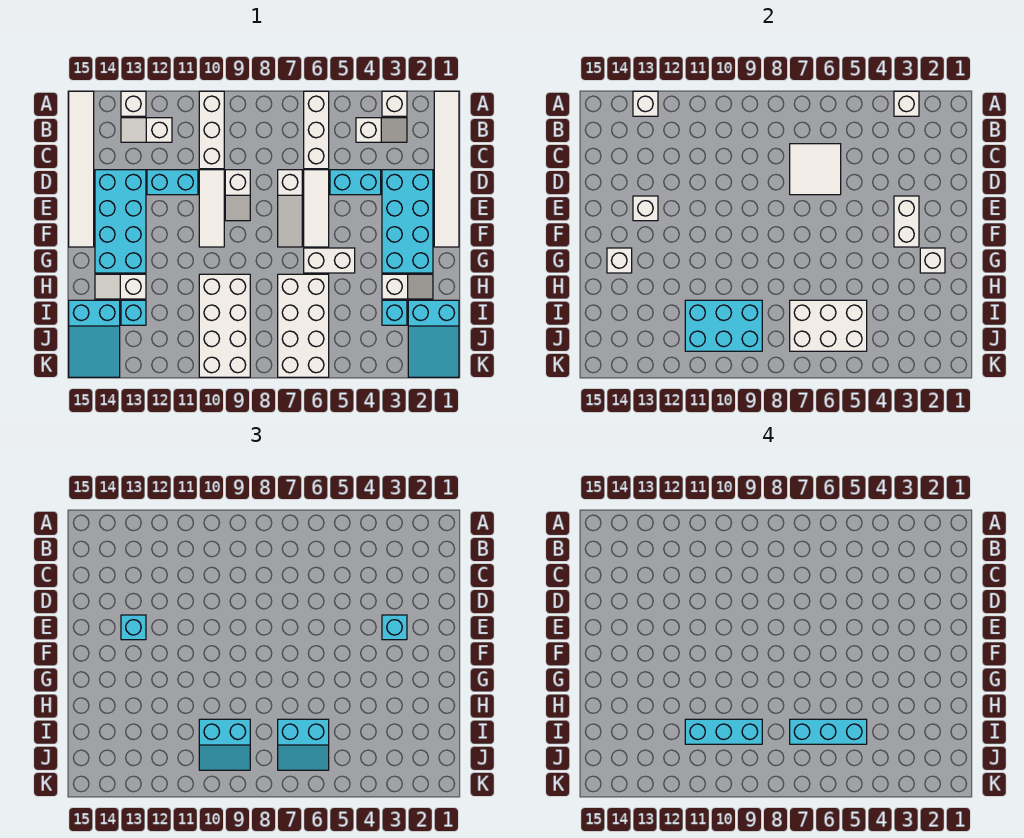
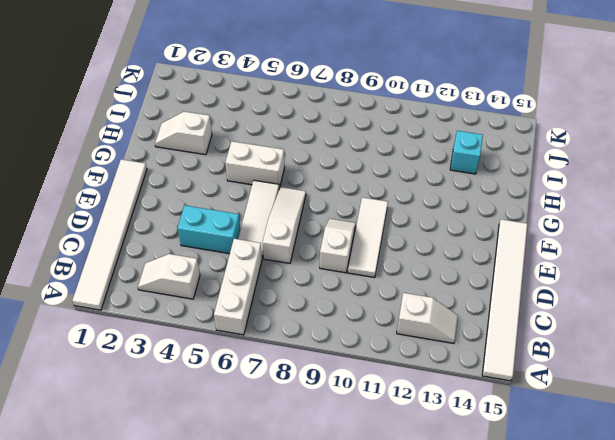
none -> white 1x1 brick [382,91,407,116]
none -> white 1x3 brick [199,91,224,169]
none -> white 1x1 brick [121,91,146,116]
none -> cyan 2x4 brick [382,170,433,273]

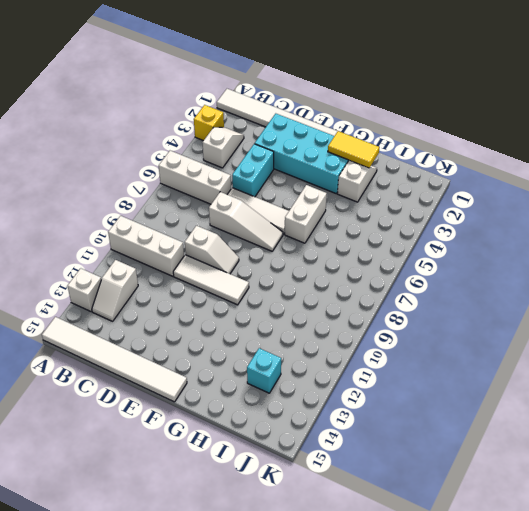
yellow 1x1 brick [194,105,224,141] -> white 1x1 brick [382,91,407,116]
yellow 1x2 tile [328,131,379,168] -> white 1x1 brick [920,248,945,273]
none -> cyan 1x2 brick [147,170,198,195]
none -> cyan 2x4 brick [95,170,146,273]
none -> white 2x4 brick [278,274,329,377]
none -> white 2x4 brick [199,274,250,377]

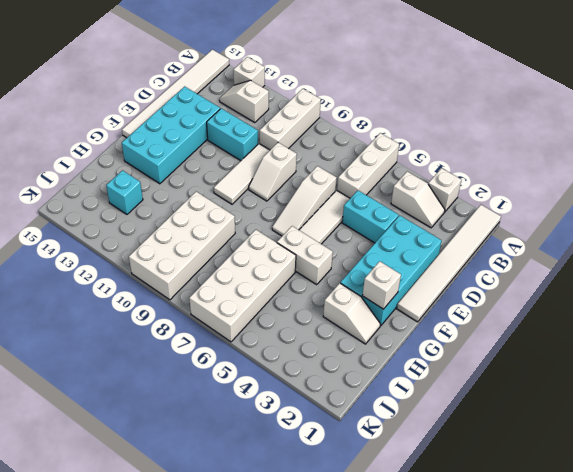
none -> white 1x2 slope [95,274,146,299]
none -> cyan 2x3 slope [408,300,459,377]
none -> cyan 1x1 brick [382,300,407,325]
none -> cyan 2x3 slope [69,300,120,377]

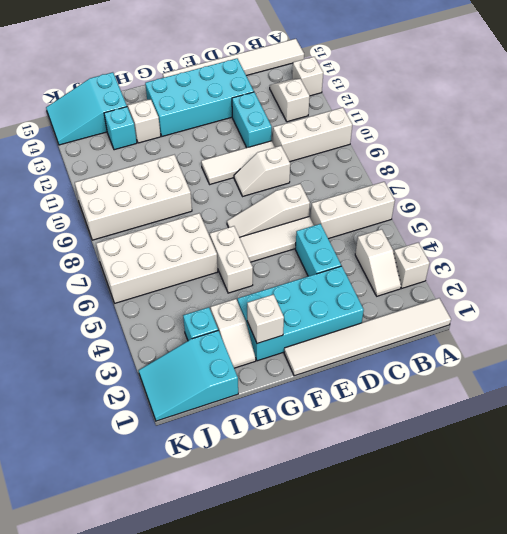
none -> white 1x1 brick [894,91,919,116]
none -> white 1x1 brick [633,91,658,116]
none -> white 2x2 tile [790,144,841,195]
none -> white 1x2 brick [894,196,919,247]

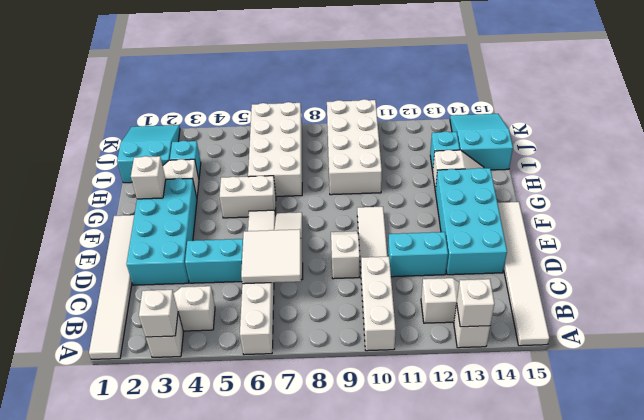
none -> white 1x2 brick [894,196,919,247]
none -> white 1x1 brick [633,196,658,221]
none -> white 1x1 brick [607,248,632,273]
none -> white 2x3 brick [790,300,867,351]

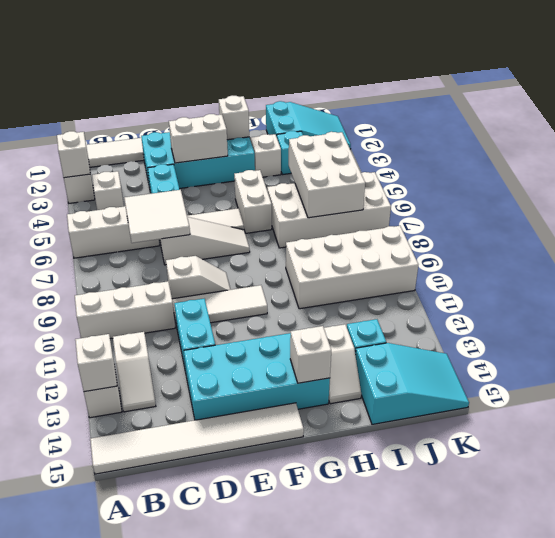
none -> white 1x1 brick [633,196,658,221]
none -> cyan 2x3 brick [685,300,762,351]
none -> cyan 1x1 brick [382,615,407,640]
none -> cyan 1x1 brick [121,615,146,640]

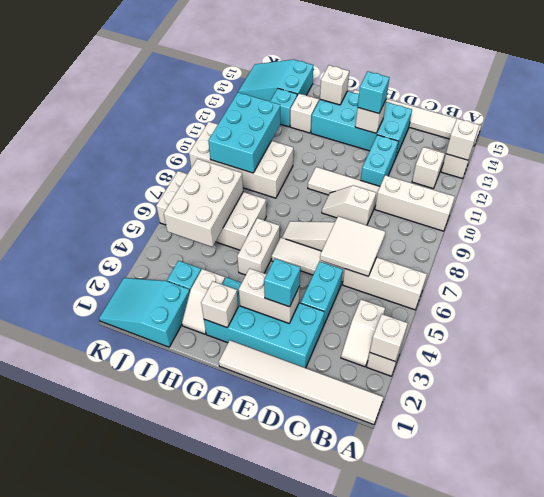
none -> cyan 2x2 slope [278,719,329,770]
none -> cyan 2x2 slope [199,719,250,770]
none -> cyan 1x3 brick [790,719,867,744]
none -> cyan 1x3 brick [685,719,762,744]

